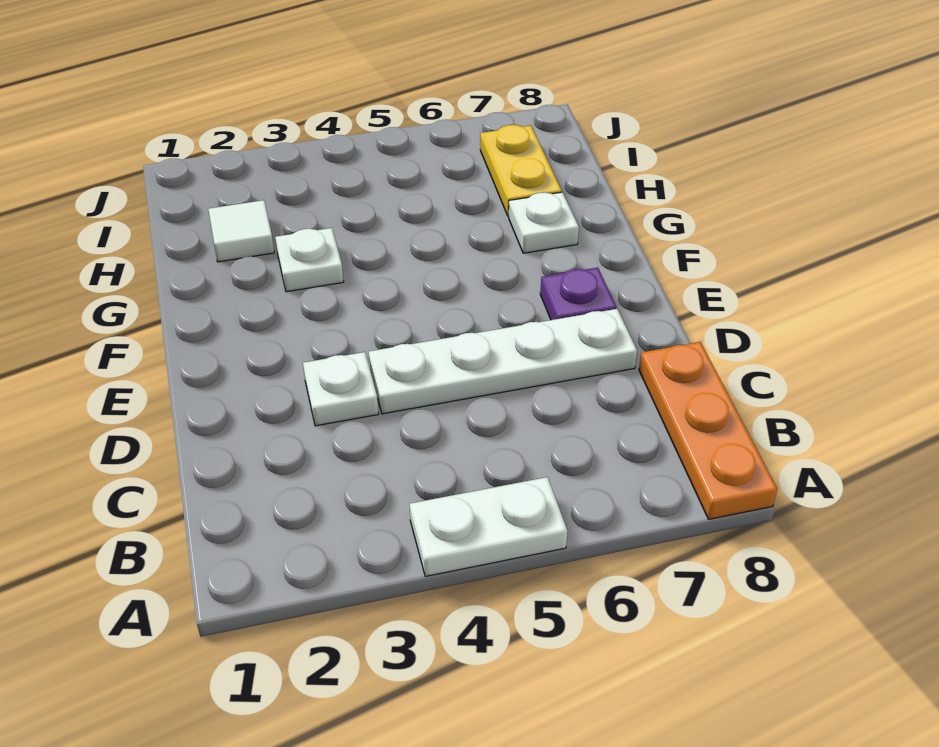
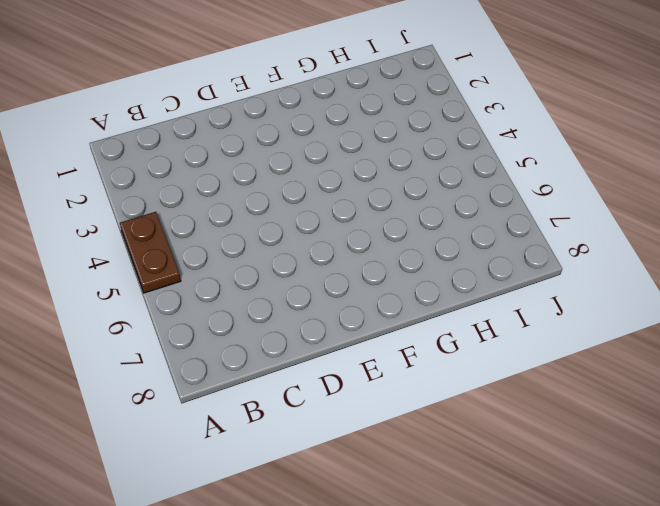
brown 1x2 plate [120,212,181,293] -> white 1x2 plate [410,477,568,576]
none -> orange 1x3 plate [639,342,777,519]
none -> white 1x1 plate [303,352,379,426]

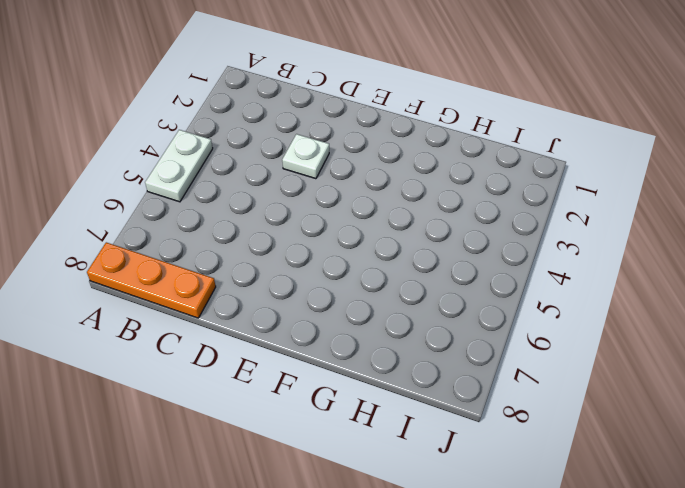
none -> white 1x4 plate [369,309,637,414]
none -> purple 1x1 plate [540,267,616,320]

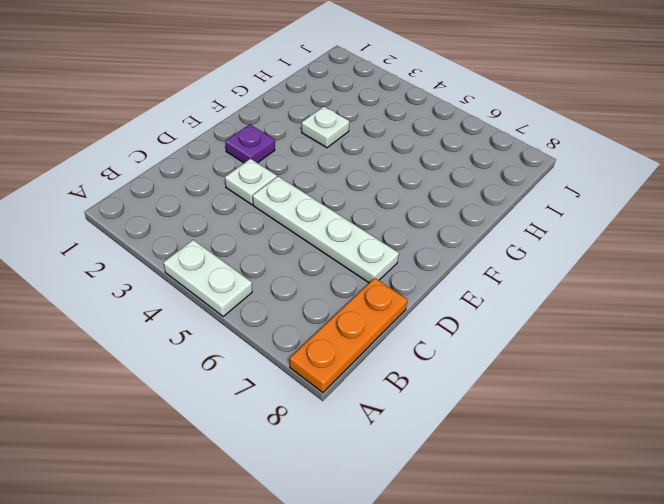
purple 1x1 plate [225,124,275,163] -> purple 1x1 plate moved to [540,267,616,320]
none -> white 1x1 plate [509,192,579,253]
none -> white 1x1 tile [208,200,274,262]

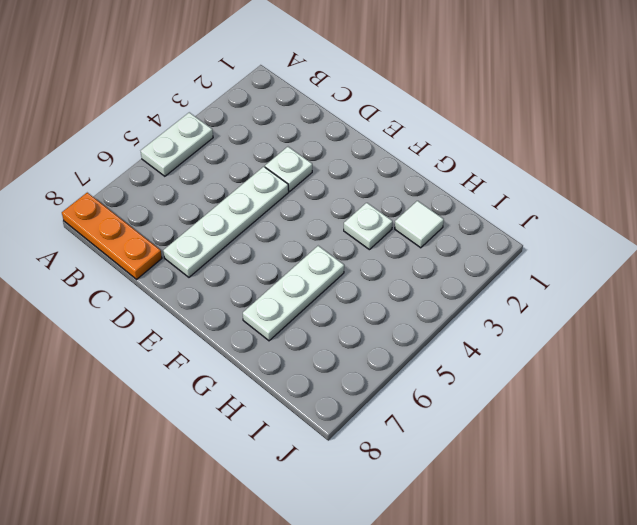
white 1x3 plate [243,246,344,341] -> white 1x1 plate [509,192,579,253]
none -> purple 1x1 plate [540,267,616,320]
none -> yellow 1x2 plate [480,125,562,216]

